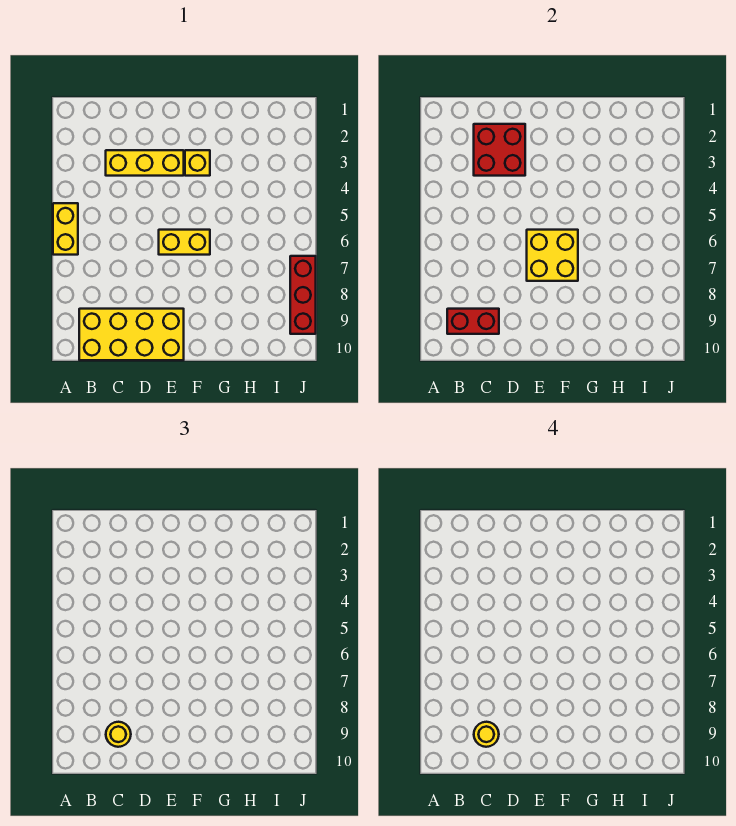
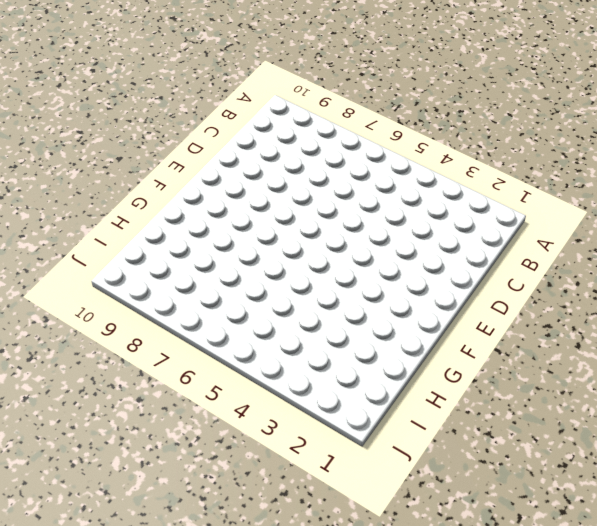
none -> yellow 1x2 brick [53,203,78,255]
none -> yellow 2x4 brick [79,309,184,360]

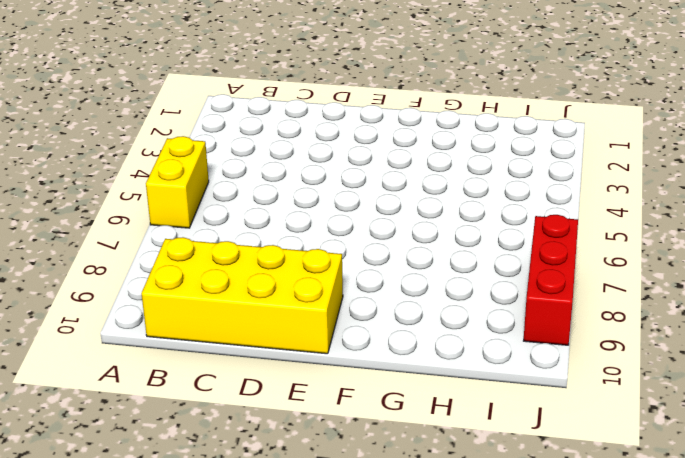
none -> yellow 1x3 brick [106,150,184,176]
none -> yellow 1x2 brick [159,230,210,255]

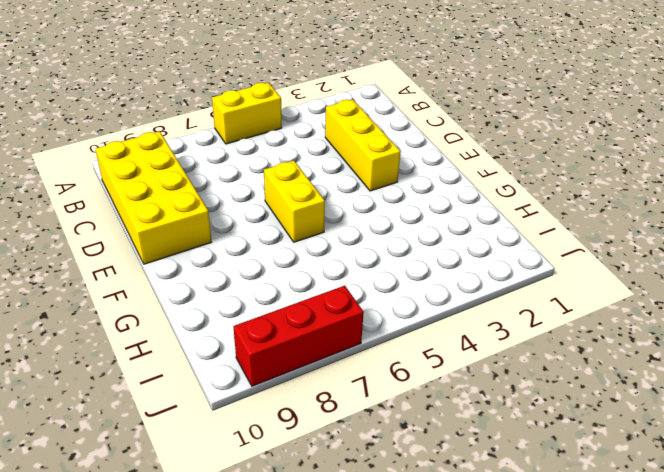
none -> yellow 1x1 brick [185,150,210,176]
none -> red 1x2 brick [447,309,499,334]

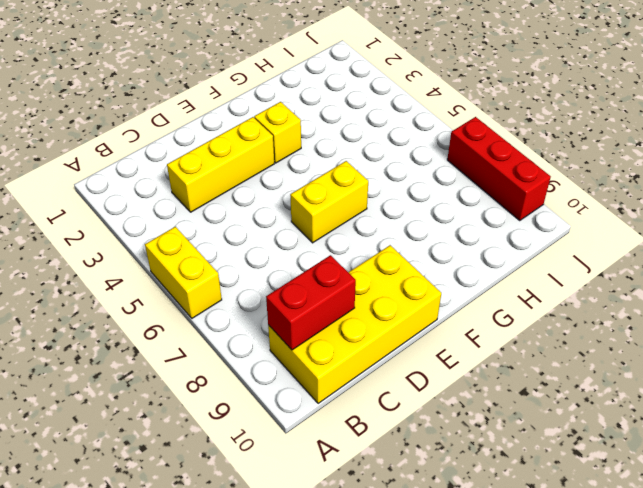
none -> red 2x2 brick [474,124,525,176]
none -> yellow 2x2 brick [527,230,578,281]

